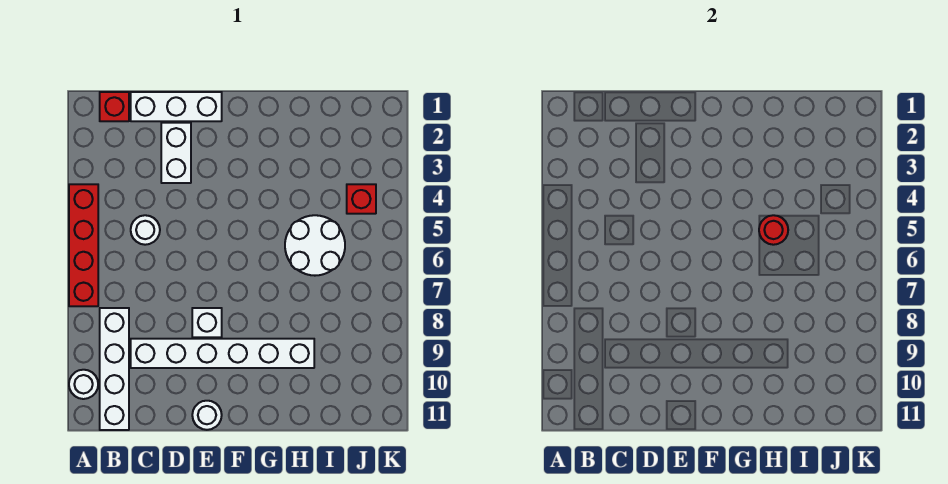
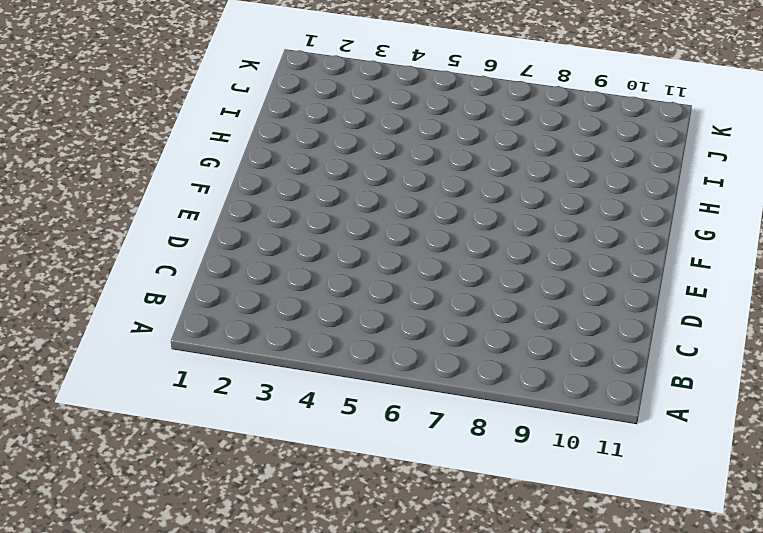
none -> red 1x4 brick [69,184,98,306]
none -> white 1x1 round brick [69,370,98,399]
none -> red 1x1 brick [100,92,129,121]

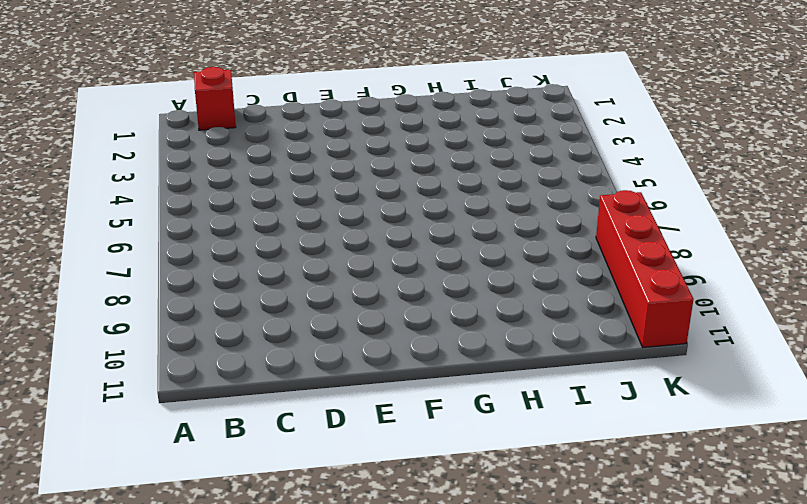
red 1x4 brick [596,190,694,347] -> red 1x4 brick moved to [69,184,98,306]
none -> white 1x1 round brick [69,370,98,399]
none -> white 1x4 brick [100,308,129,430]
none -> white 1x3 brick [131,92,222,121]

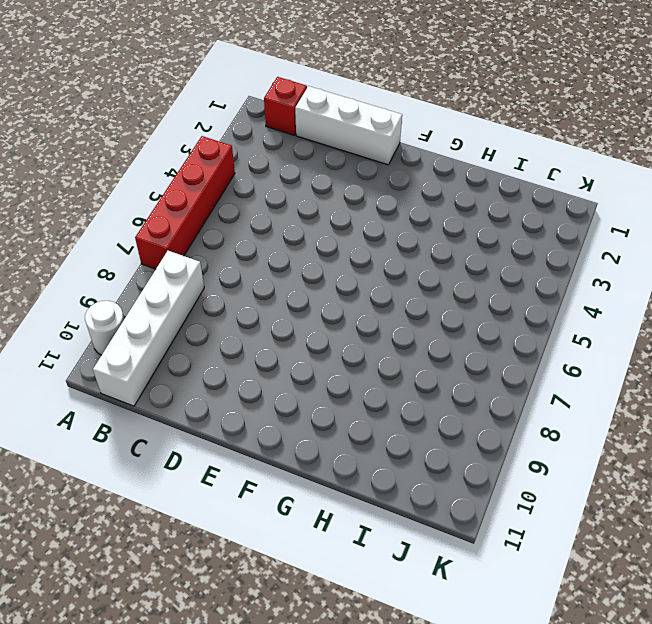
none -> white 1x1 round brick [131,215,160,245]
none -> white 1x6 brick [131,339,314,368]
none -> white 1x2 brick [161,123,191,183]

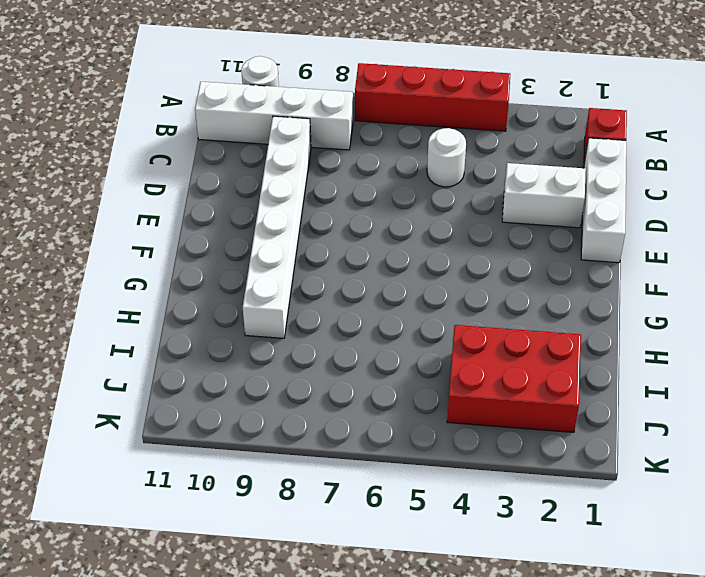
red 2x3 brick [447,325,581,432] -> red 1x1 brick [347,184,376,214]
none -> white 1x1 brick [192,308,222,337]
none -> white 1x1 round brick [192,401,222,430]
none -> white 2x2 round brick [285,215,345,276]

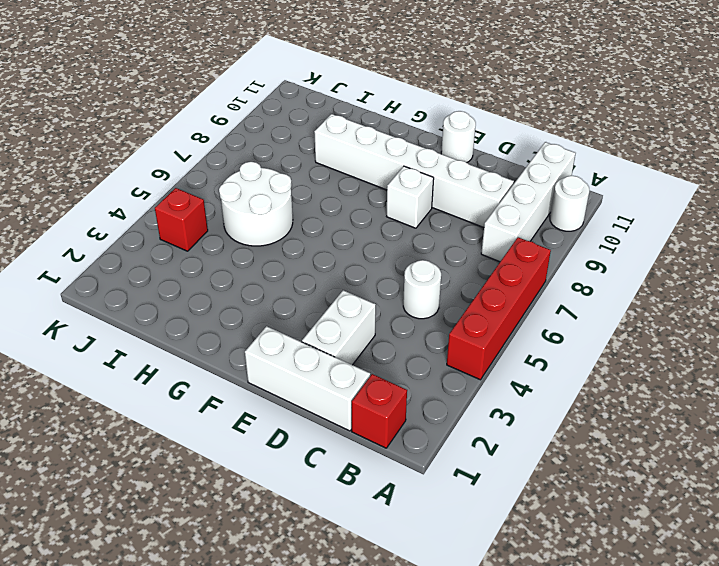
none -> red 1x1 round brick [759,215,788,245]

